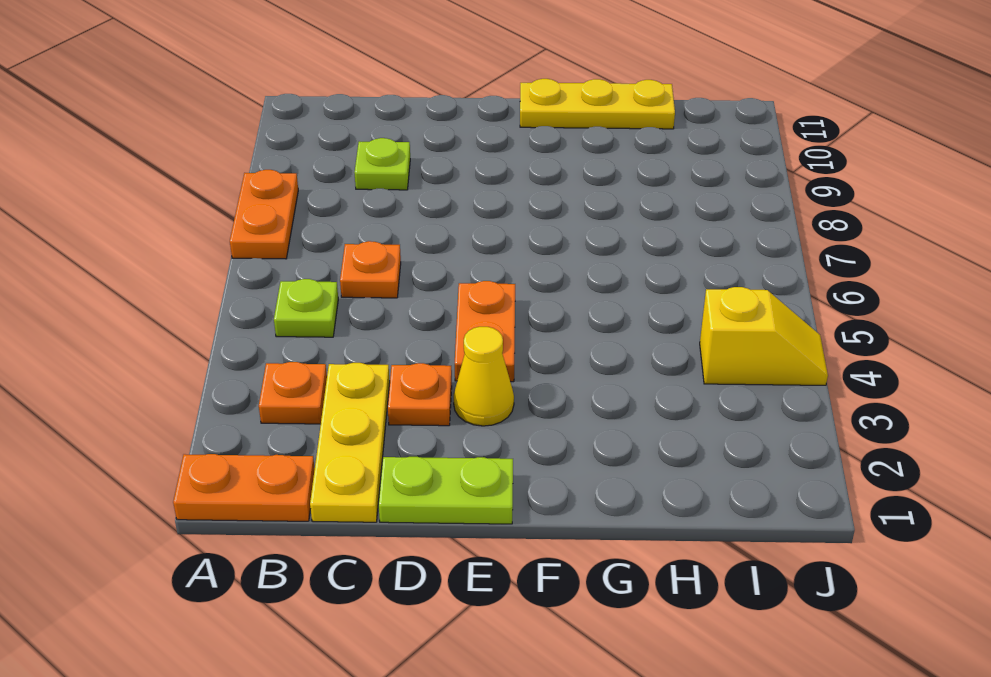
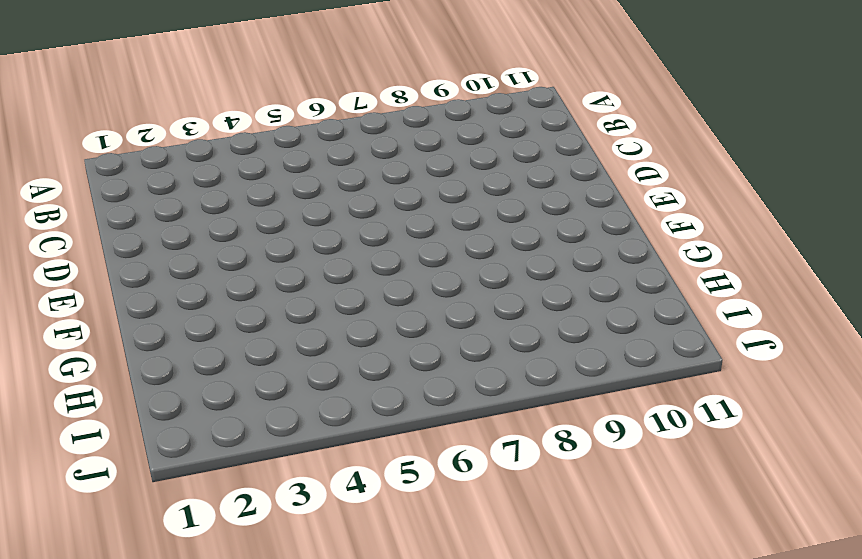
none -> orange 1x2 plate [173,454,315,521]
none -> orange 1x2 plate [230,170,298,259]
none -> orange 1x1 plate [259,362,327,424]

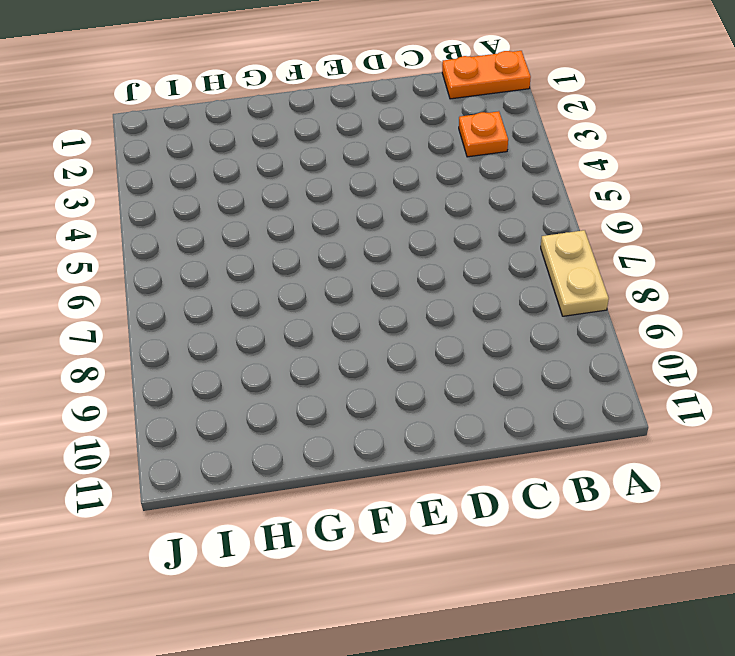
tan 1x2 plate [541,230,609,316] -> orange 1x2 plate [230,170,298,259]
none -> lime 1x1 plate [274,279,338,337]
none -> yellow 1x3 plate [310,363,390,522]
none -> orange 1x1 plate [340,241,401,298]

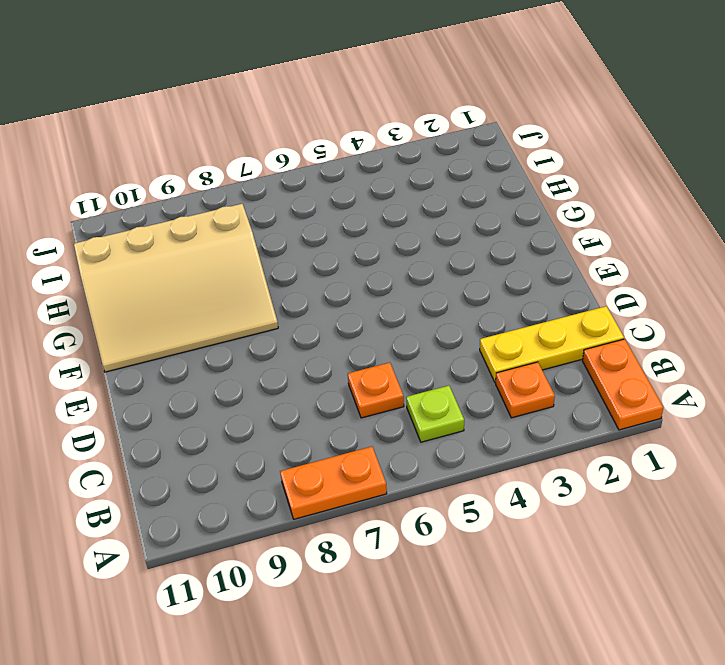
tan 3x4 slope [74,204,278,372] -> yellow 1x3 plate [520,79,675,129]
none -> lime 1x1 plate [354,138,410,190]
none -> lime 1x2 plate [379,457,513,524]
none -> orange 1x1 plate [388,363,452,426]

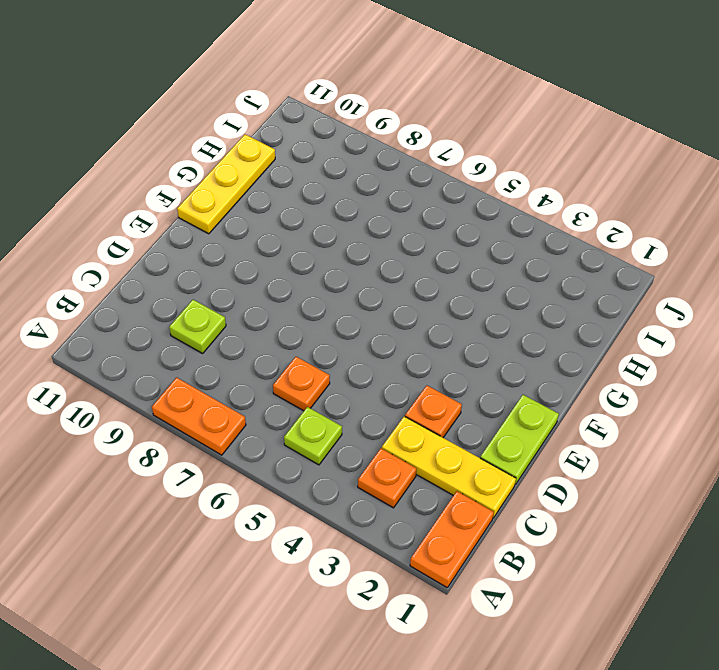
none -> yellow 1x1 cone [454,327,514,426]
none -> orange 1x2 plate [455,281,515,382]
none -> yellow 1x2 slope [700,287,828,385]

